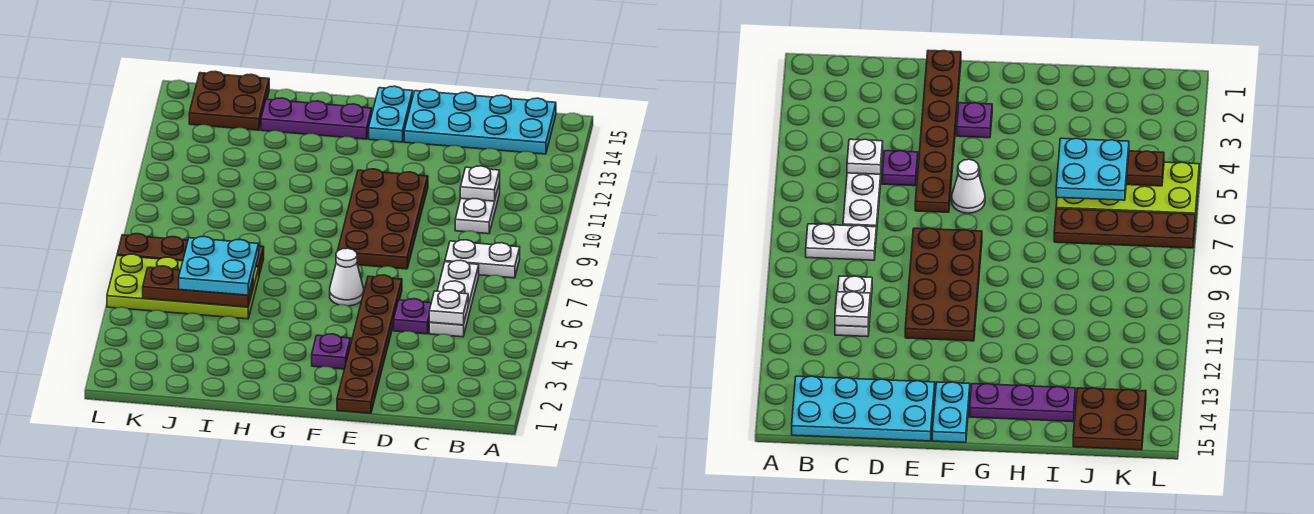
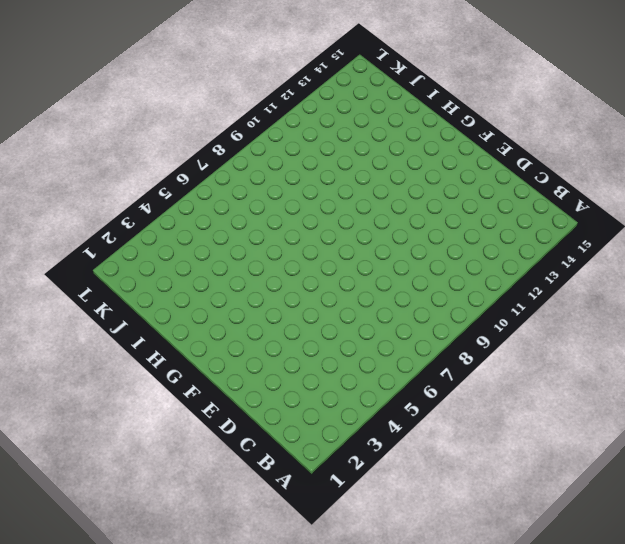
none -> white 1x2 plate [445,240,520,278]
none -> cyan 2x4 plate [404,89,556,154]
none -> white 1x3 plate [429,260,479,337]

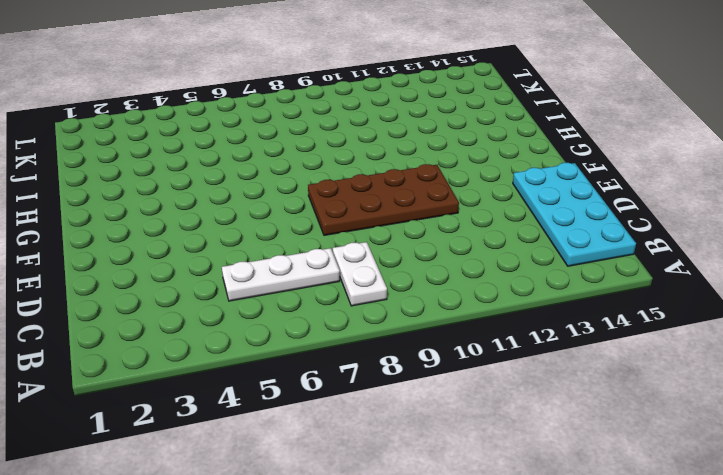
none -> white 1x2 plate [455,182,500,234]
none -> purple 1x1 plate [394,299,431,334]
none -> brown 1x6 plate [337,275,402,413]

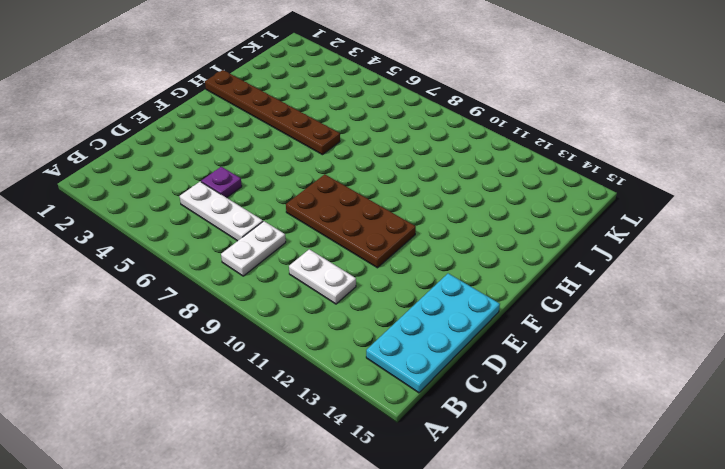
brown 1x6 plate [205,70,340,155] -> brown 1x6 plate moved to [337,275,402,413]
none -> purple 1x1 plate [312,334,351,369]
none -> white 1x1 cone [330,248,364,306]
none -> cyan 1x2 plate [369,86,413,142]

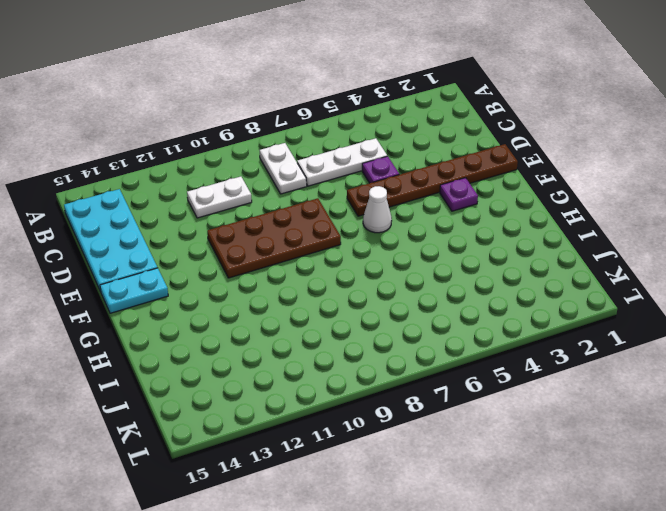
none -> purple 1x3 plate [261,98,372,139]
none -> lime 2x4 plate [107,254,259,319]
none -> brown 1x4 plate [117,234,264,275]

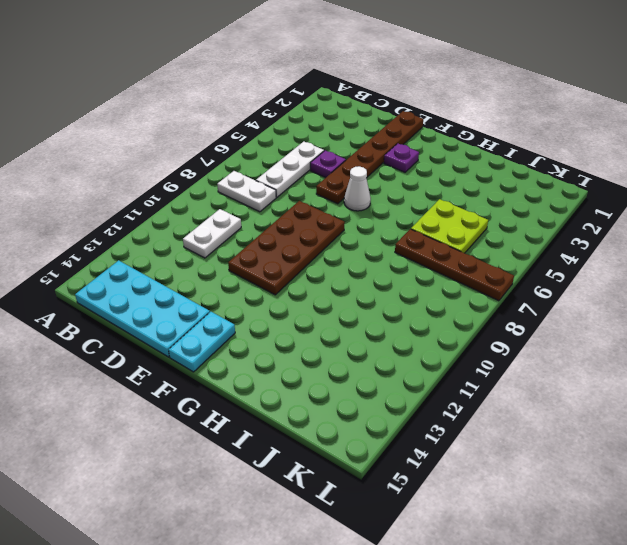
lime 2x2 plate [411,199,488,253] -> lime 2x4 plate [107,254,259,319]
none -> purple 1x3 plate [261,98,372,139]
none -> brown 2x2 plate [189,71,269,130]
none -> white 1x1 plate [429,290,468,325]

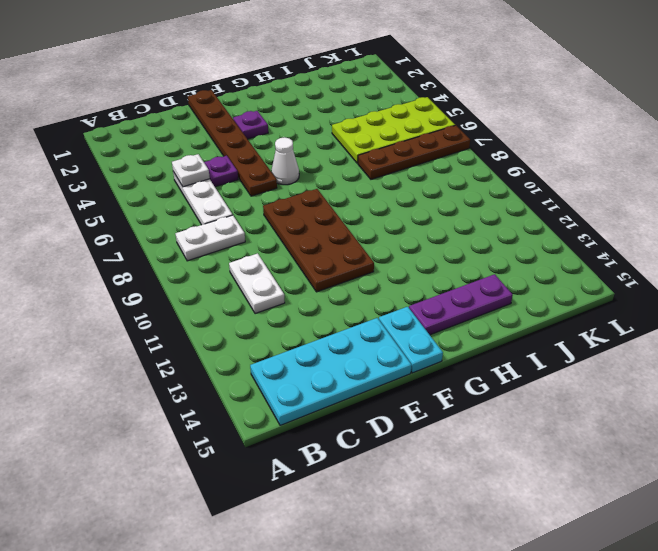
none -> brown 2x2 plate [189,71,269,130]
none -> white 1x1 plate [460,166,500,201]
none -> brown 1x3 plate [143,266,253,307]

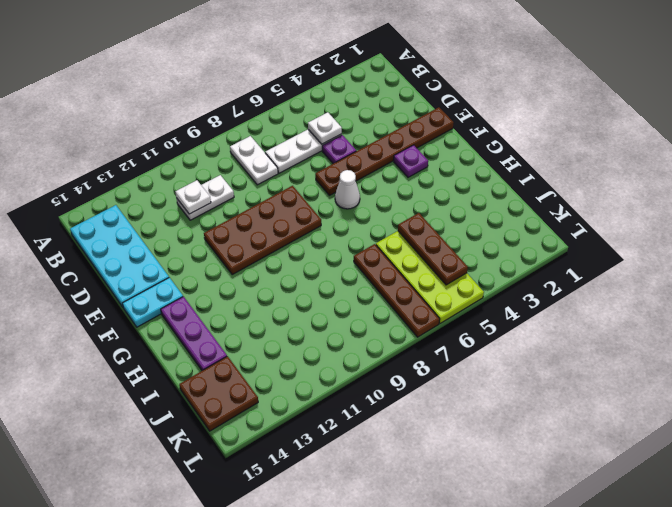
none -> cyan 2x2 plate [179,236,259,295]

